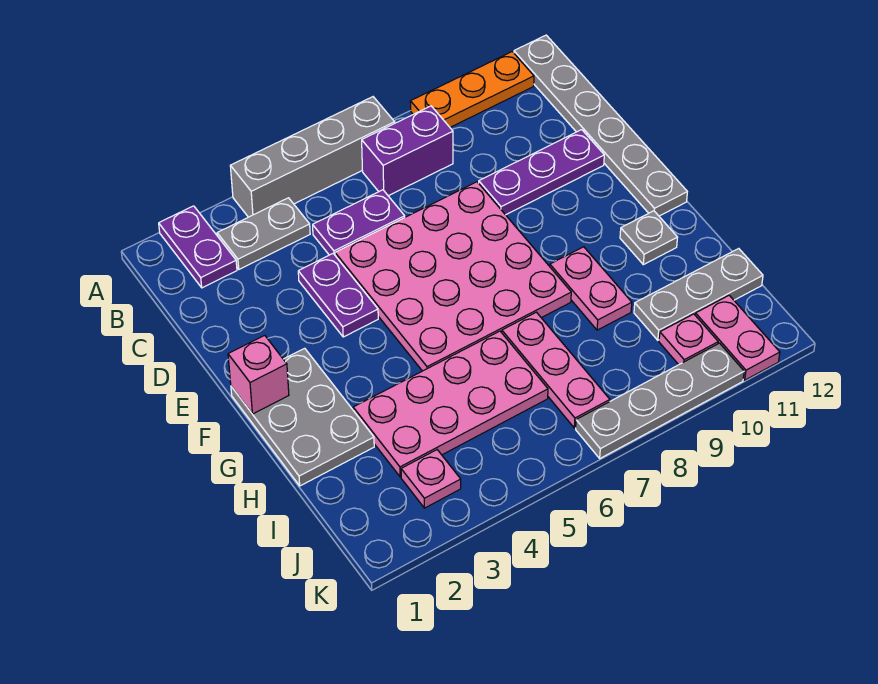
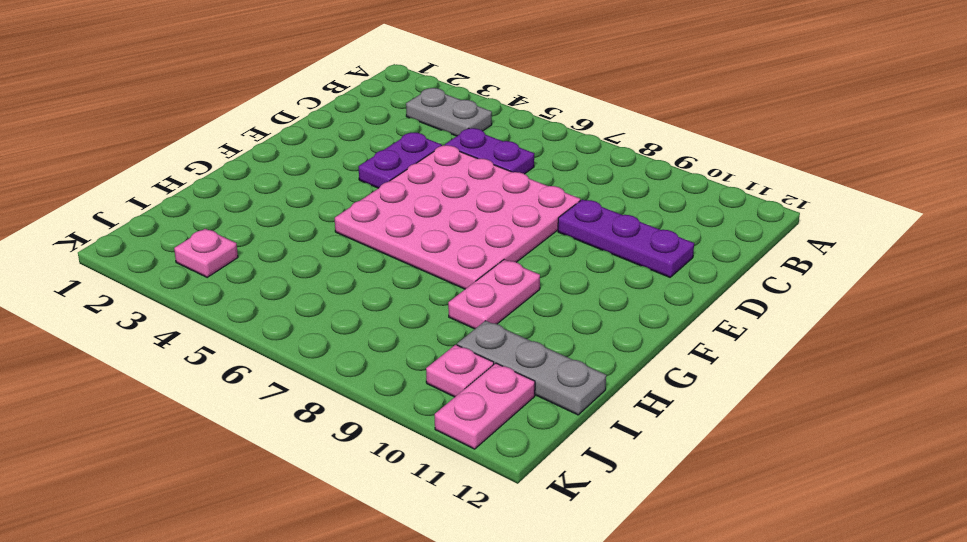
none -> purple 1x2 plate [159,206,237,288]
none -> grey 1x4 brick [230,97,395,217]
none -> orange 1x3 plate [410,52,534,127]

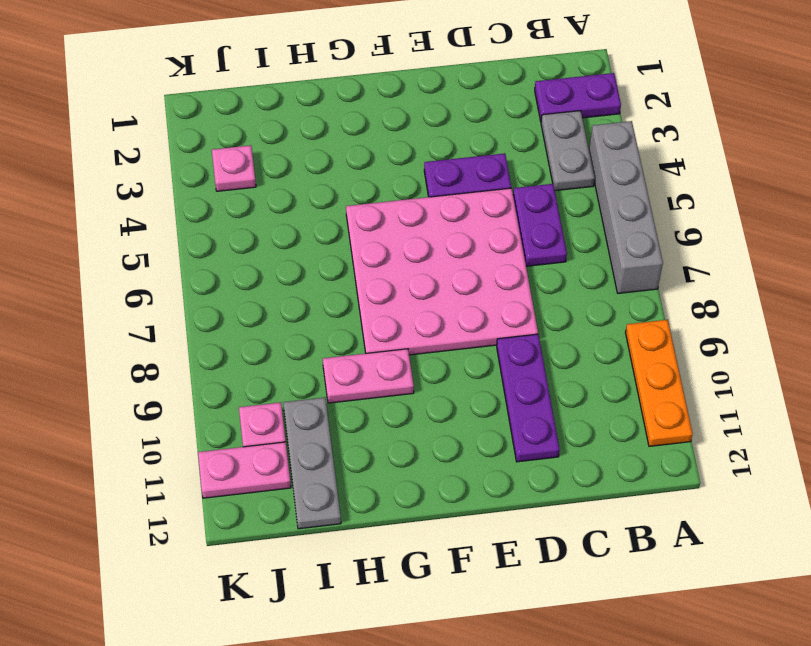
none -> grey 1x6 plate [514,35,687,216]
none -> purple 1x2 brick [362,106,453,196]
none -> grey 2x3 plate [231,348,374,486]

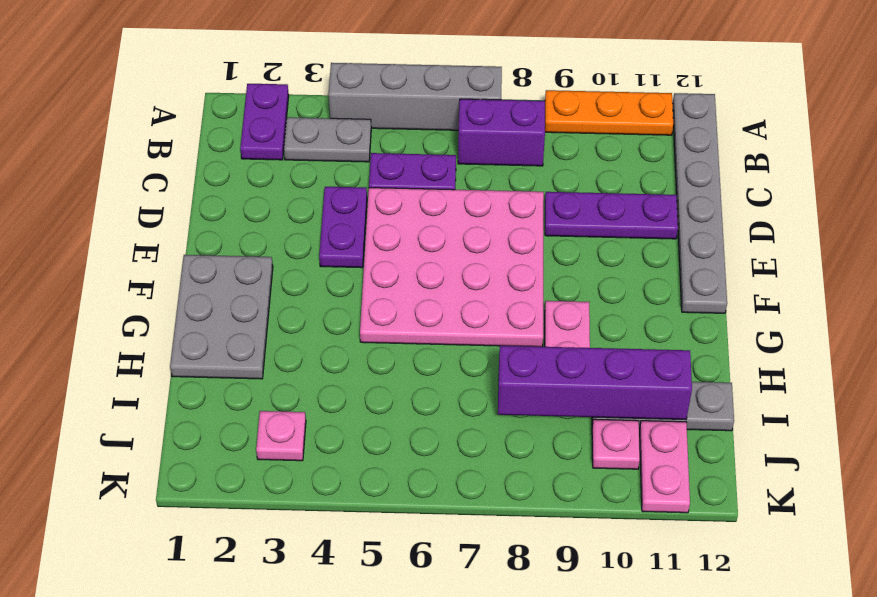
purple 1x4 brick [498,346,692,420] -> none
none -> grey 1x1 plate [620,211,678,265]
none -> pink 2x4 plate [353,331,548,477]
none -> pink 1x3 plate [502,312,610,428]

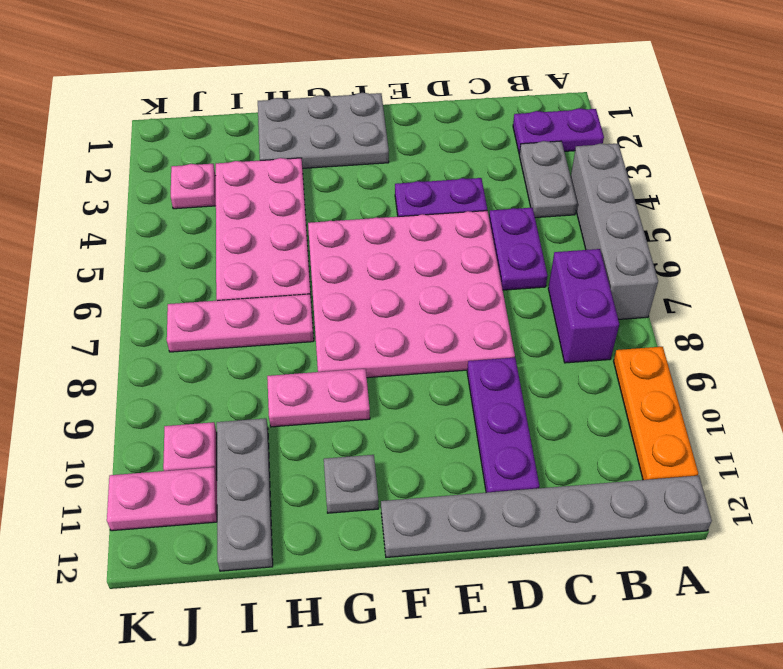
none -> grey 1x4 plate [576,343,744,458]
none -> pink 1x1 brick [228,335,289,414]

